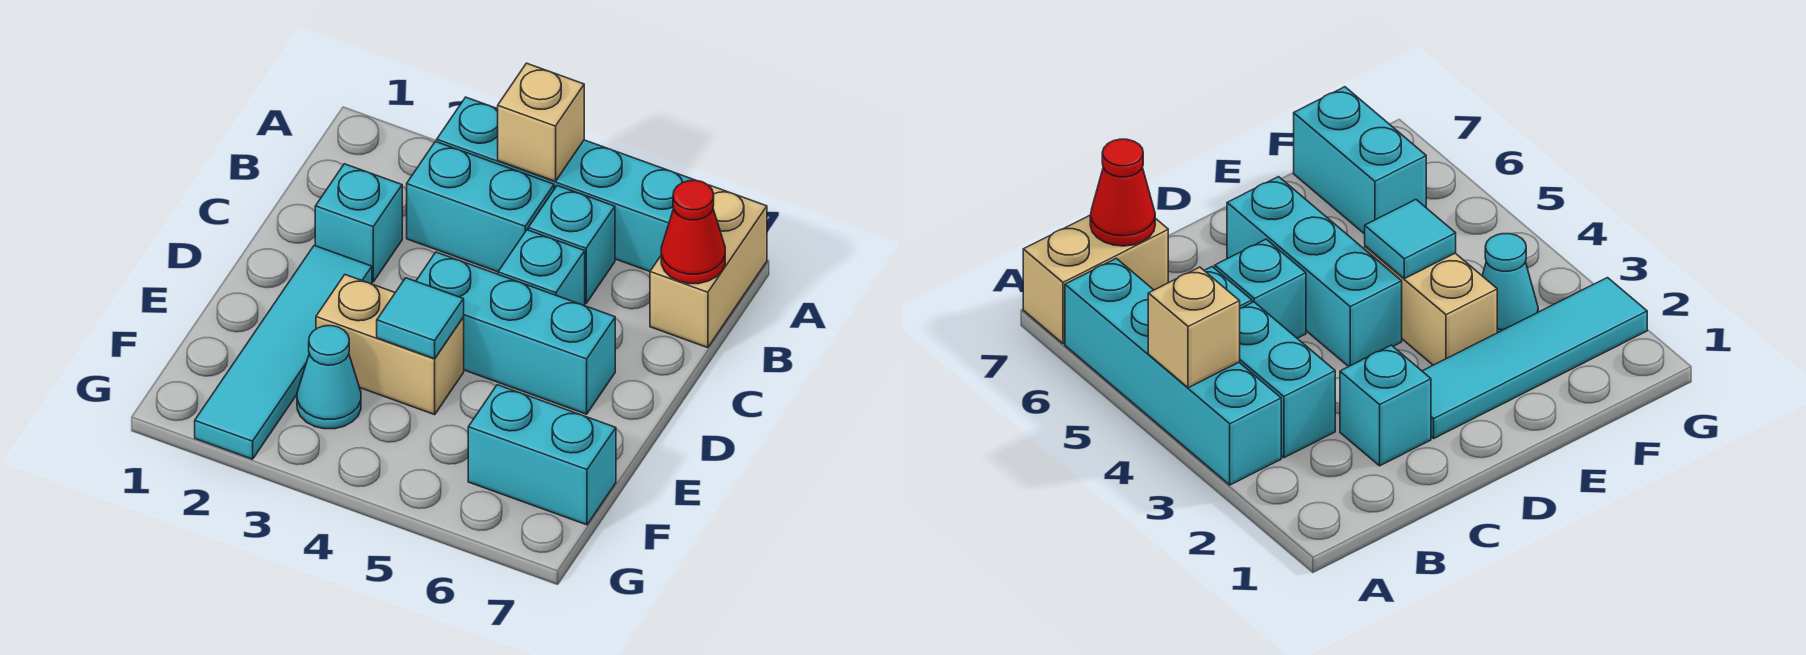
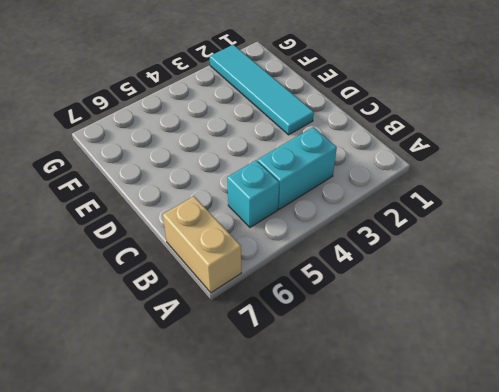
none -> cyan 1x4 brick [437,97,694,271]
none -> cyan 1x1 brick [315,164,402,282]
none -> cyan 1x1 brick [498,230,585,306]

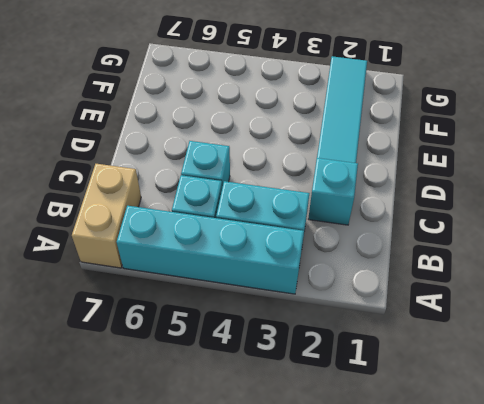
none -> cyan 1x3 brick [416,252,615,414]
none -> tan 1x2 brick [316,275,464,415]
none -> cyan 1x1 cone [297,326,361,429]

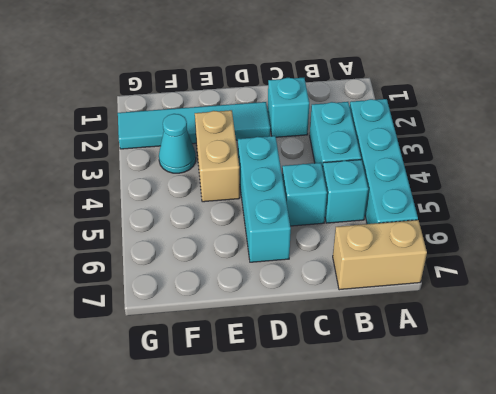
none -> cyan 1x2 brick [468,385,616,525]
none -> tan 1x1 brick [498,63,584,181]
none -> red 1x1 cone [661,180,725,284]

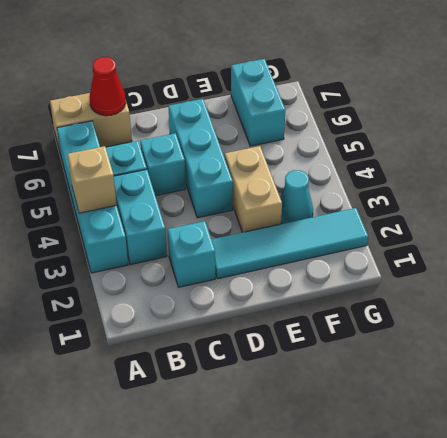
none -> cyan 1x1 tile [377,278,464,359]

